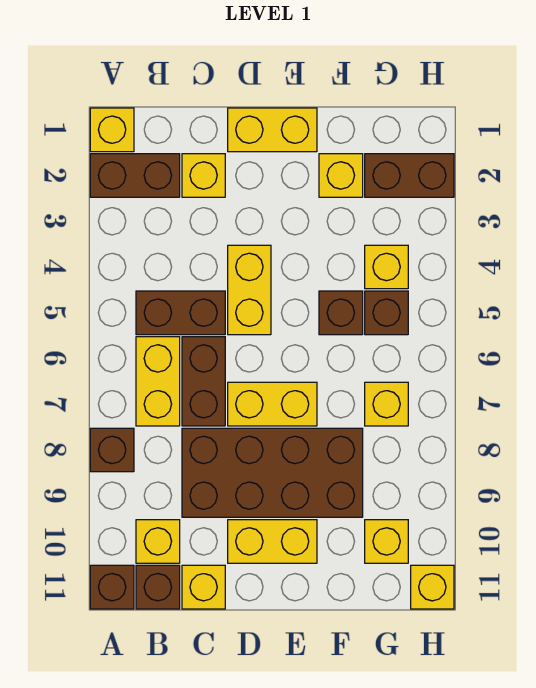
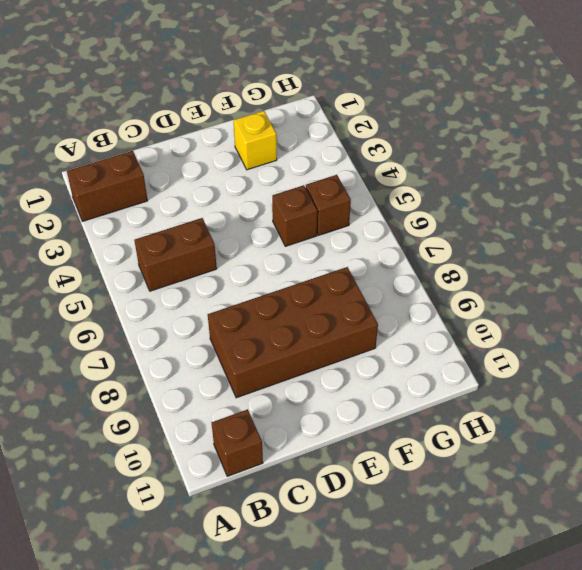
none -> yellow 1x1 brick [90,108,134,152]
none -> brown 1x1 brick [90,428,134,472]
none -> brown 1x1 brick [90,565,134,609]

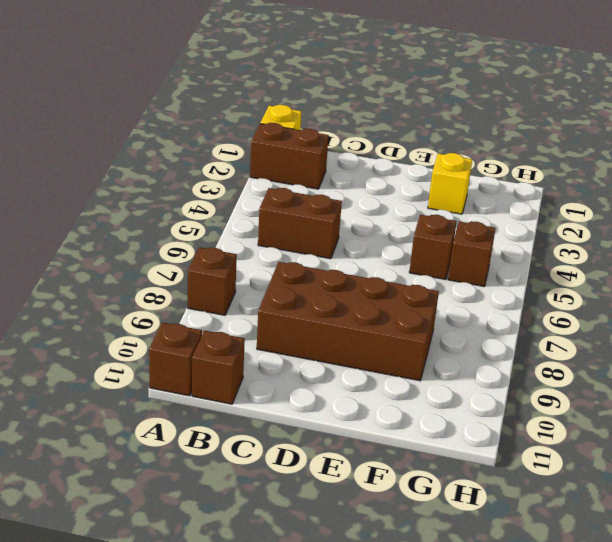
none -> yellow 1x2 brick [136,337,180,426]
none -> yellow 1x1 brick [136,520,180,563]
none -> yellow 1x1 brick [182,154,225,197]

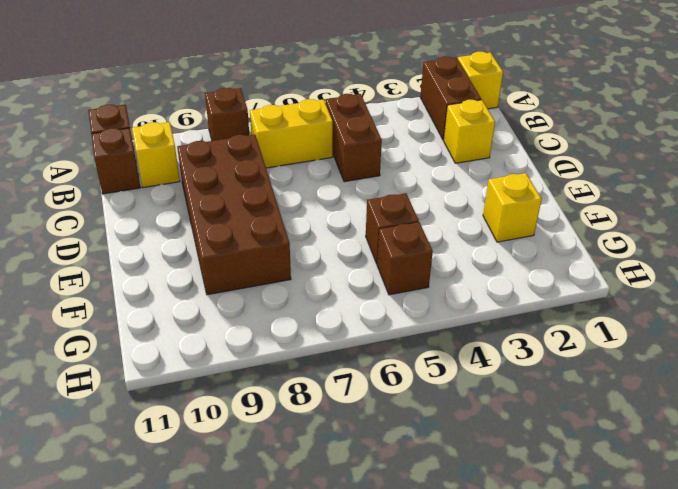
none -> brown 1x2 brick [182,337,225,426]
none -> yellow 1x1 brick [182,565,225,609]
none -> yellow 1x2 brick [228,108,317,152]

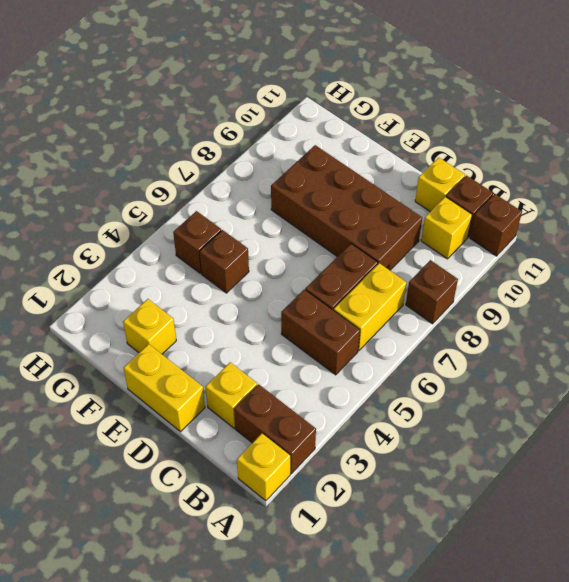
none -> yellow 1x2 brick [228,245,271,335]
none -> yellow 1x2 brick [228,382,317,426]
none -> yellow 1x2 brick [228,520,317,563]

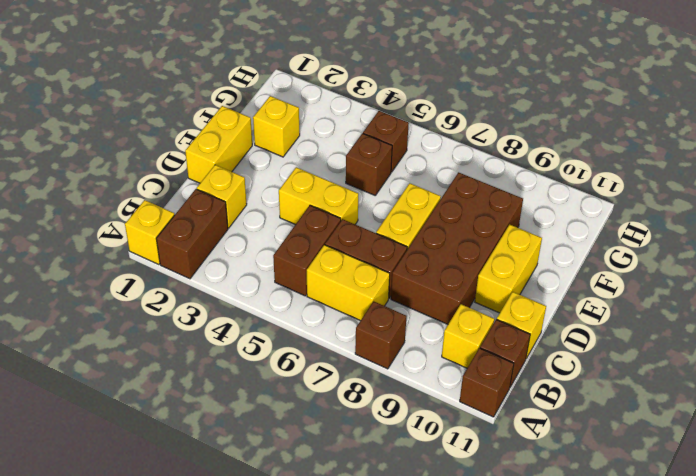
none -> brown 1x2 brick [365,154,454,197]
none -> yellow 1x1 brick [365,245,408,289]
none -> yellow 1x1 brick [365,382,408,426]

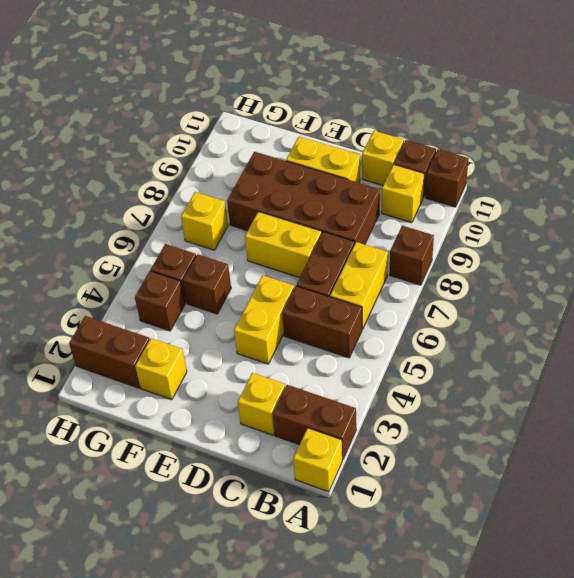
brown 1x1 brick [135,271,185,331] -> yellow 1x1 brick [365,245,408,289]
none -> yellow 1x2 brick [228,108,317,152]
none -> yellow 1x1 brick [365,520,408,563]
none -> yellow 1x1 brick [411,565,454,609]

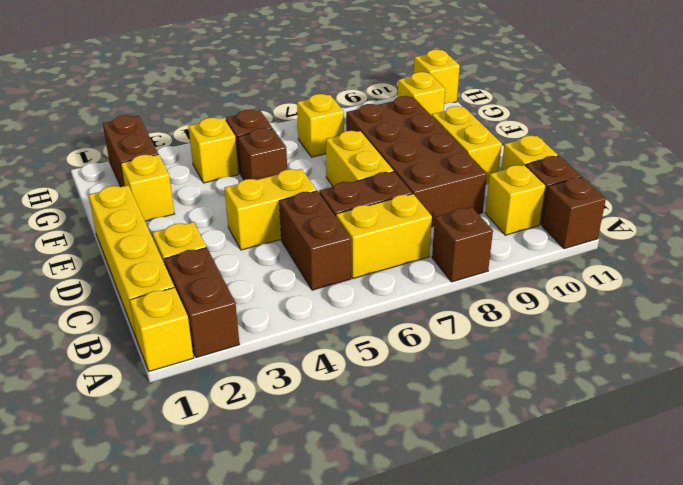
yellow 1x4 brick [89,185,174,339] -> yellow 1x2 brick [228,108,317,152]

